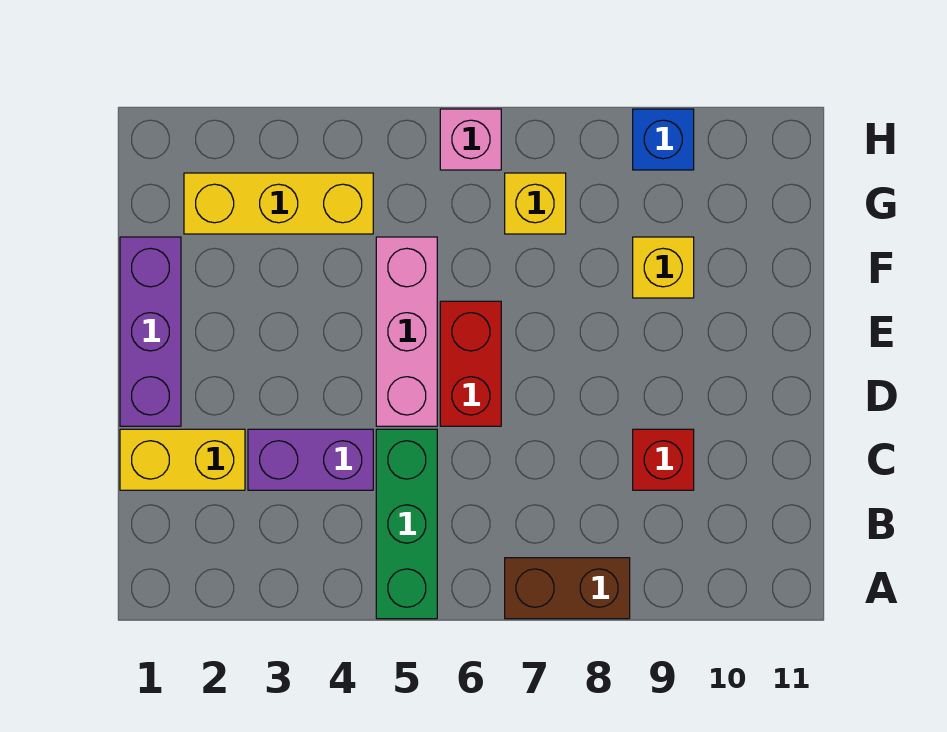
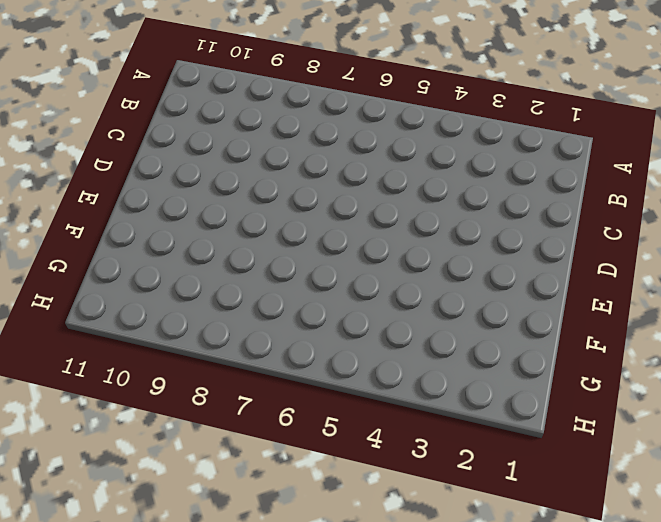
none -> green 1x3 brick [376,429,437,619]
none -> brown 1x2 brick [505,558,630,619]
none -> yellow 1x2 brick [120,429,245,490]

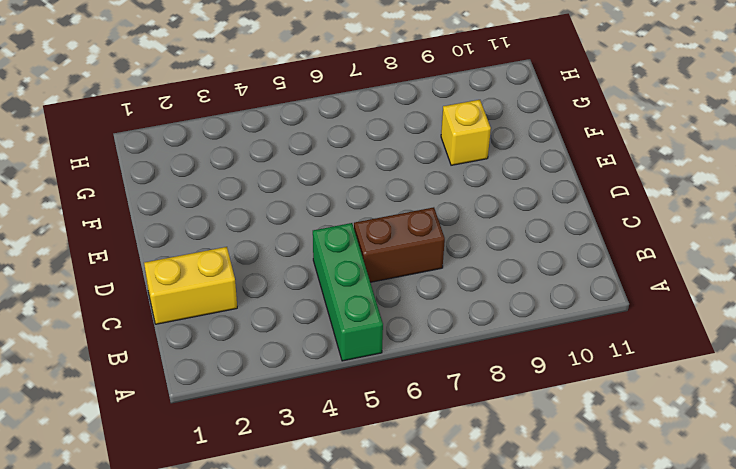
brown 1x2 brick [354,207,445,282] -> brown 1x2 brick moved to [505,558,630,619]
none -> purple 1x2 brick [248,429,373,490]
none -> red 1x1 brick [633,429,694,490]
none -> purple 1x3 brick [120,237,181,426]

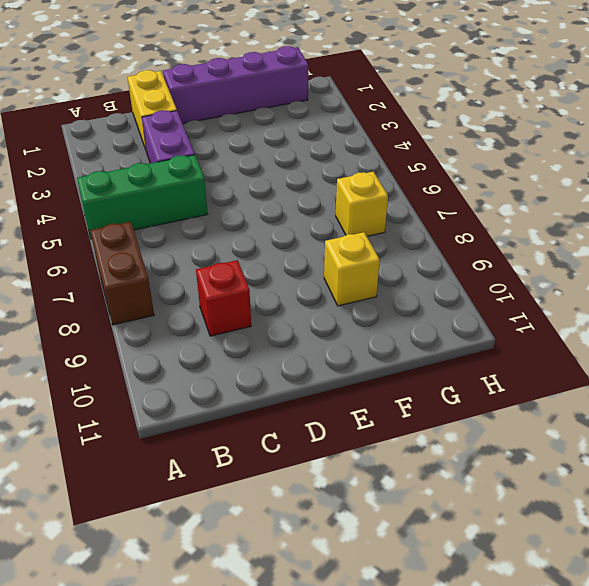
purple 1x4 brick [163,46,308,123] -> purple 1x3 brick [120,237,181,426]
none -> pink 1x3 brick [376,237,437,426]
none -> red 1x2 brick [440,301,501,426]
none -> yellow 1x3 brick [184,173,373,234]

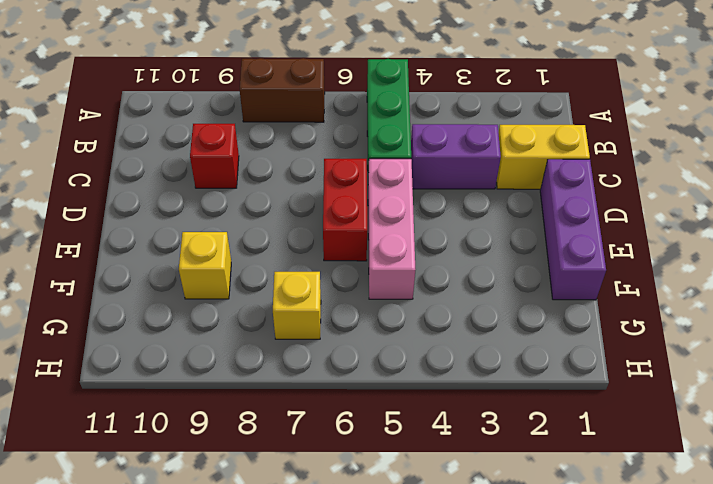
none -> yellow 1x3 brick [184,173,373,234]
none -> pink 1x1 brick [440,109,501,170]
none -> blue 1x1 brick [633,109,694,170]

